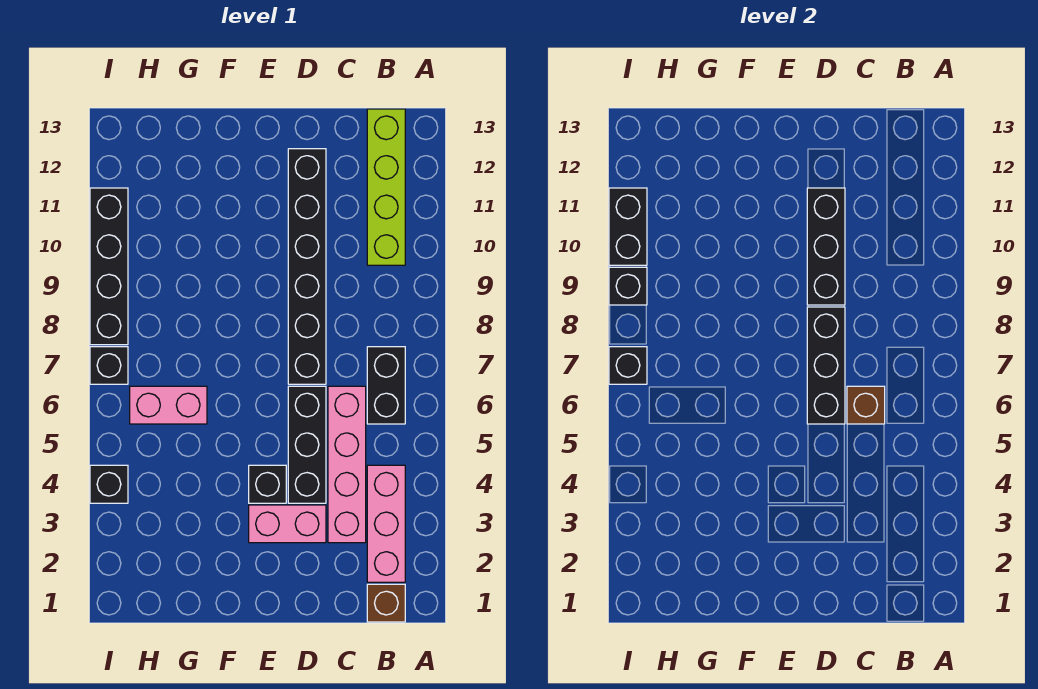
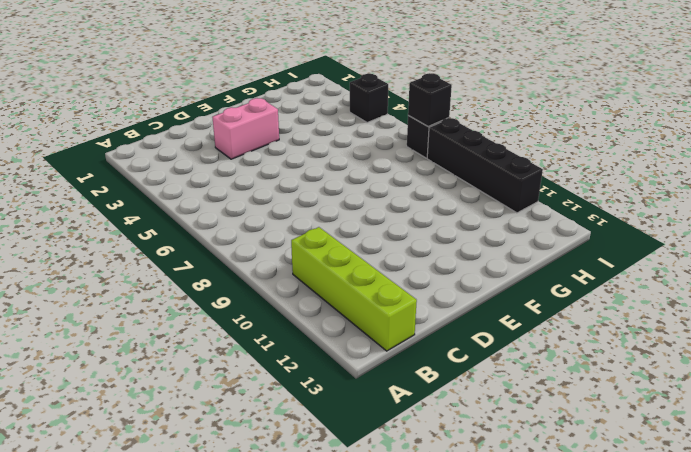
none -> brown 1x1 brick [367,584,405,622]
none -> pink 1x3 brick [367,465,405,582]
none -> black 1x2 brick [367,347,405,424]

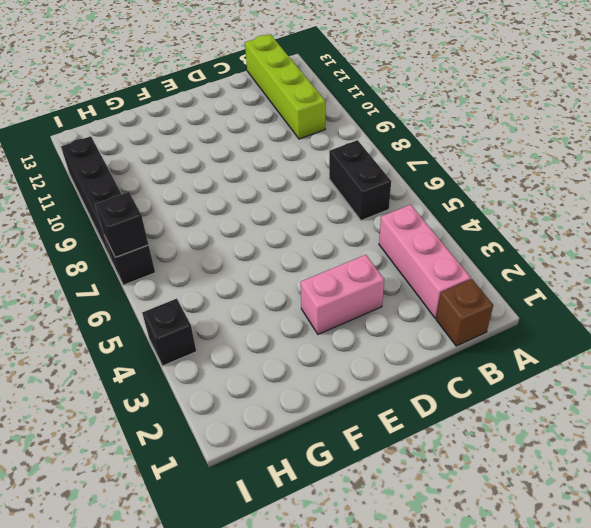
none -> pink 1x4 brick [328,386,366,543]
none -> black 1x3 brick [288,386,326,503]
none -> black 1x6 brick [288,149,326,384]

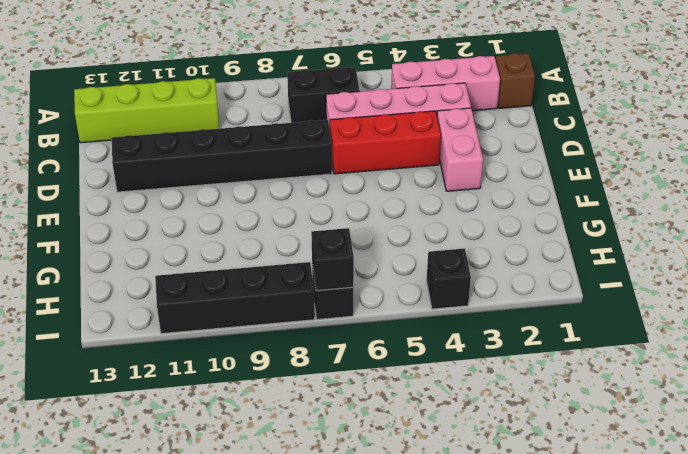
red 1x3 brick [330,111,441,174] -> black 1x3 brick [288,386,326,503]
none -> black 1x1 brick [249,465,286,503]
none -> pink 1x2 brick [130,386,207,424]
none -> brown 1x1 brick [847,386,885,424]

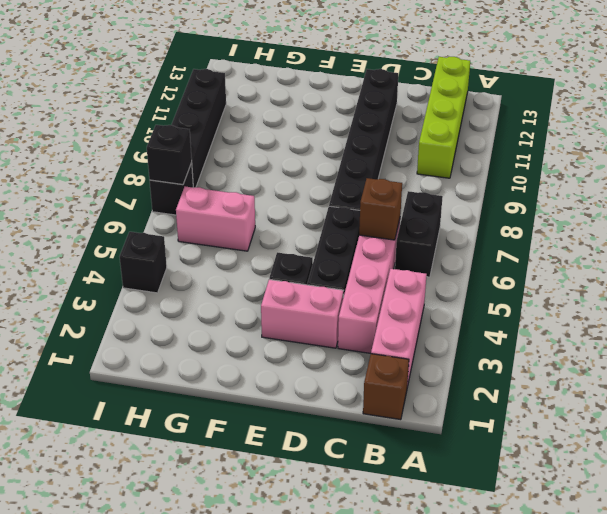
none -> black 1x3 brick [807,307,845,424]
none -> black 1x3 brick [807,188,845,305]
none -> black 1x1 brick [609,267,647,305]

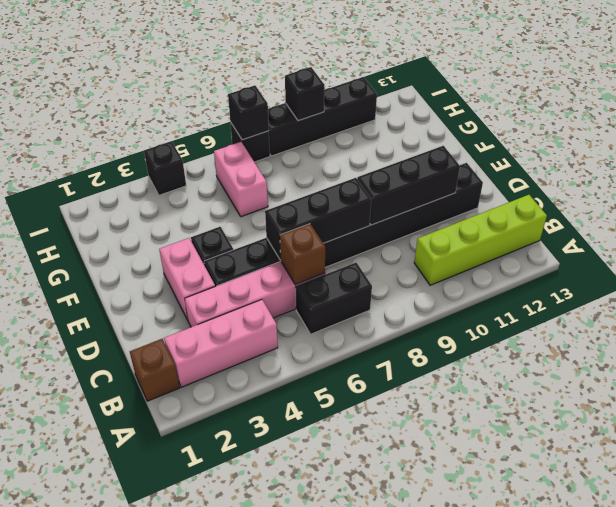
none -> black 1x2 brick [609,188,647,265]

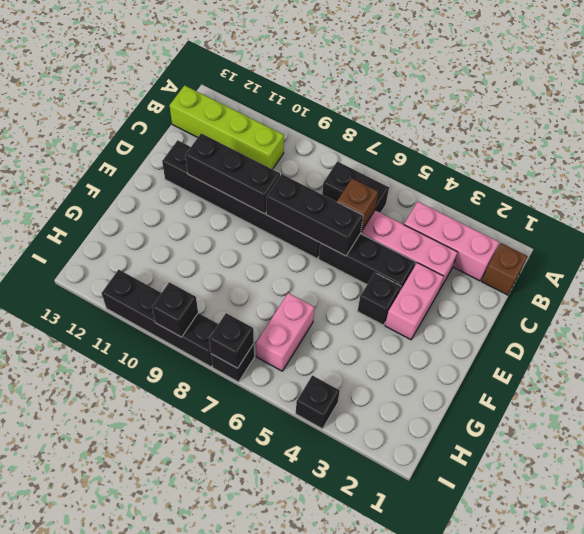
none -> black 1x2 brick [609,188,647,265]

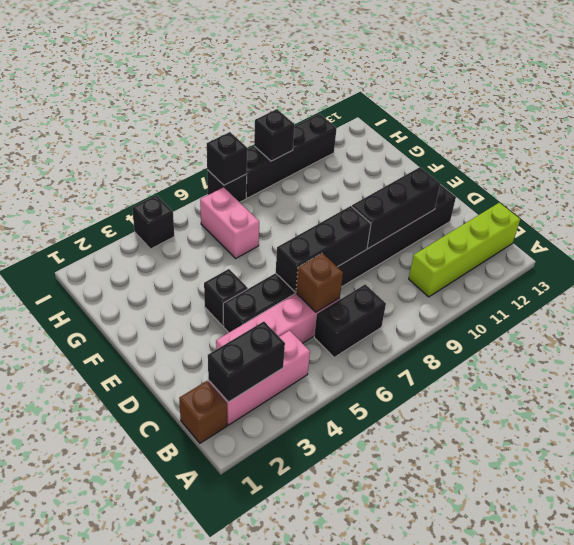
black 1x2 brick [208,322,285,402] -> black 1x2 brick moved to [609,188,647,265]
none -> pink 1x2 brick [249,505,326,543]

